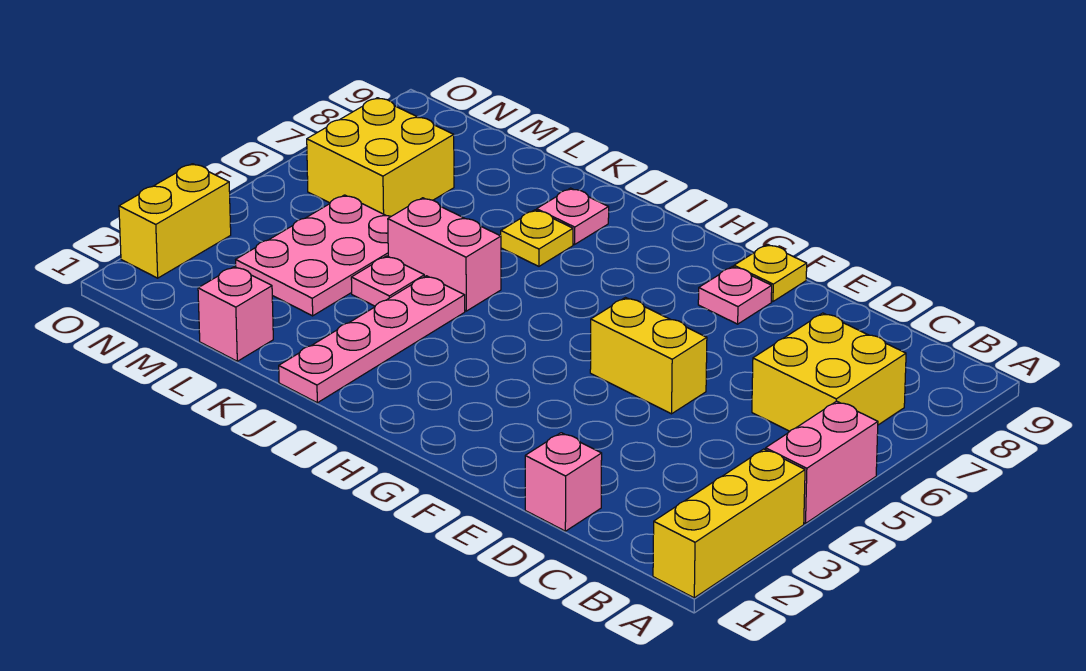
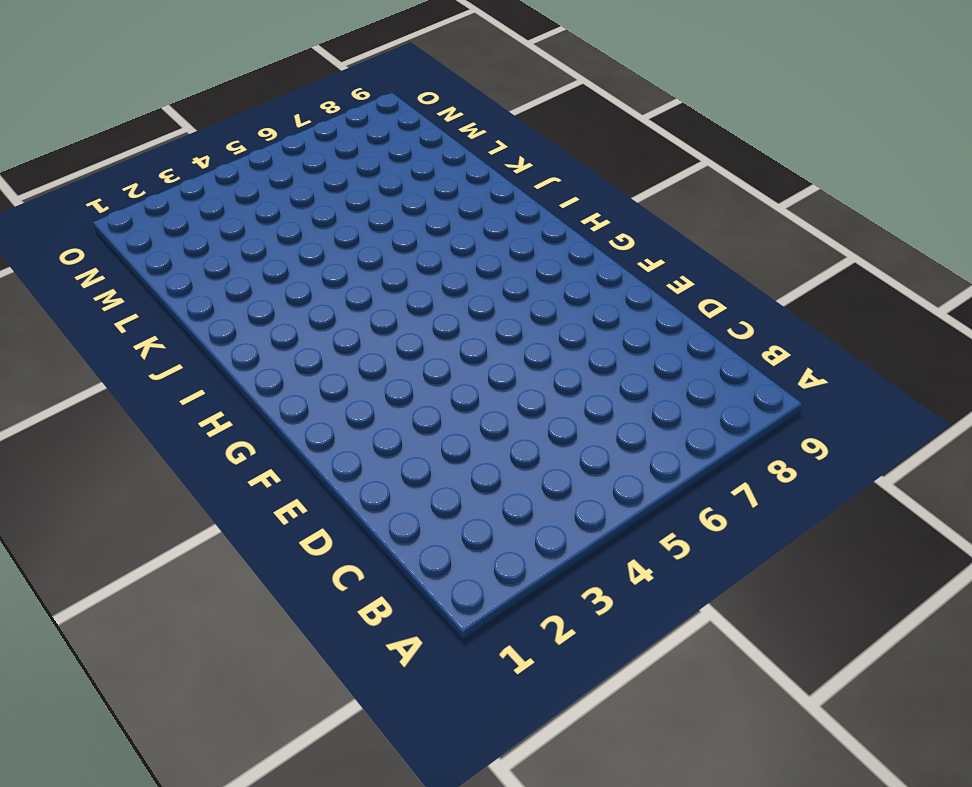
none -> yellow 1x3 brick [653,449,805,598]
none -> pink 1x2 brick [766,401,878,523]
none -> yellow 2x2 brick [752,313,906,431]

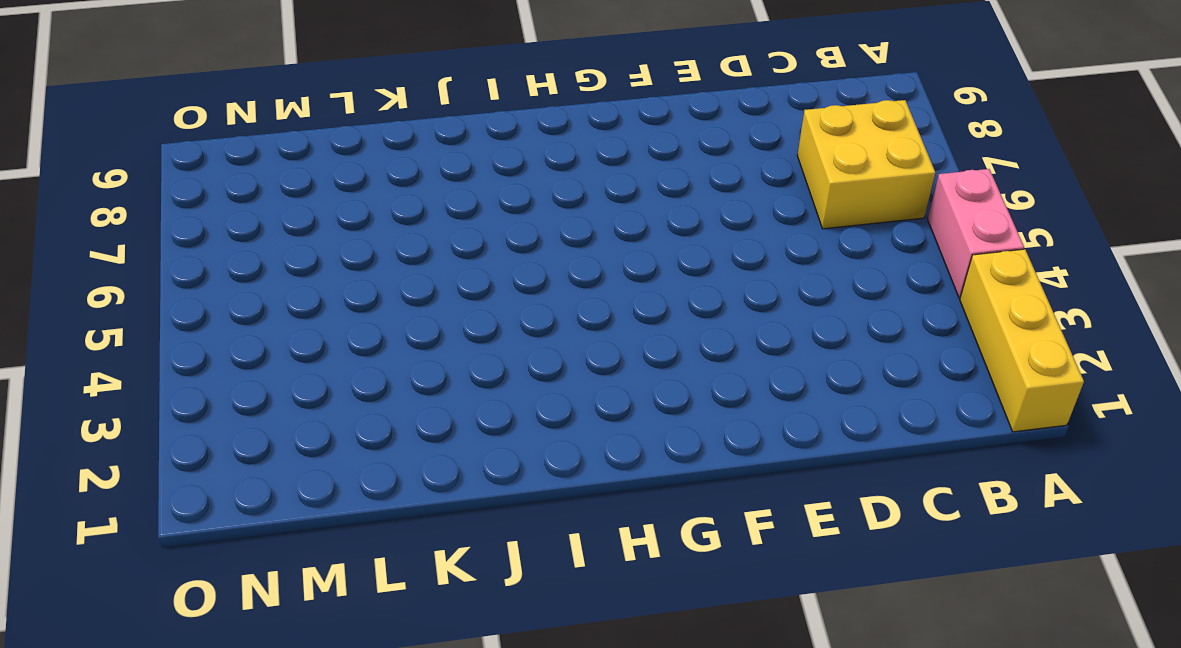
none -> pink 1x1 brick [525,433,602,531]
none -> yellow 1x2 brick [590,298,707,414]
none -> pink 1x1 plate [698,266,772,324]

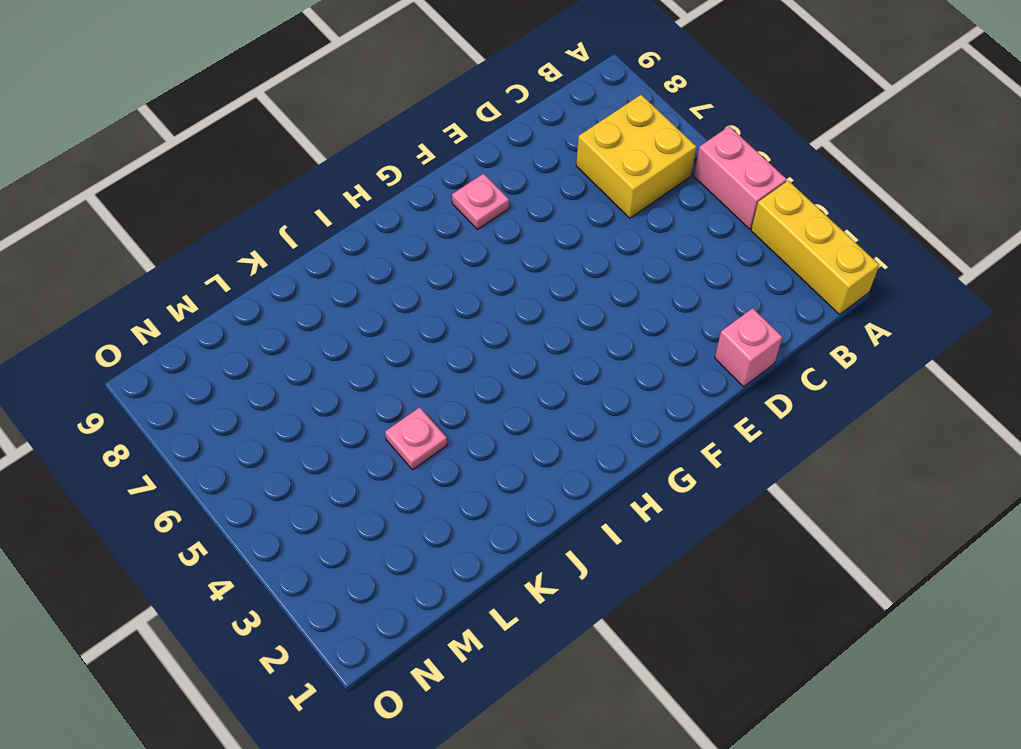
none -> yellow 1x2 brick [590,298,707,414]
none -> yellow 1x1 plate [734,244,807,302]
none -> pink 1x4 plate [279,276,465,403]

